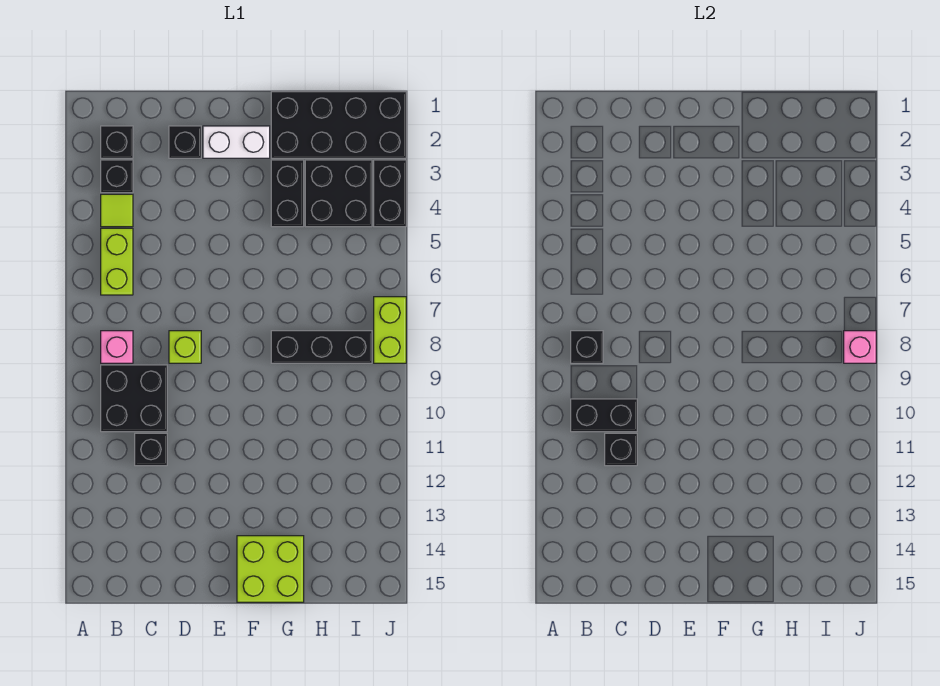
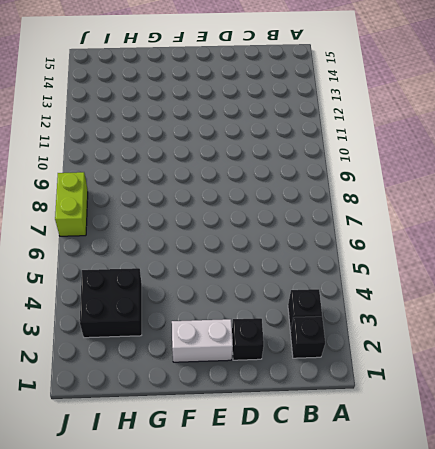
none -> lime 1x1 tile [101,194,133,227]
none -> lime 1x2 brick [101,228,133,295]
none -> pink 1x1 brick [101,331,133,363]

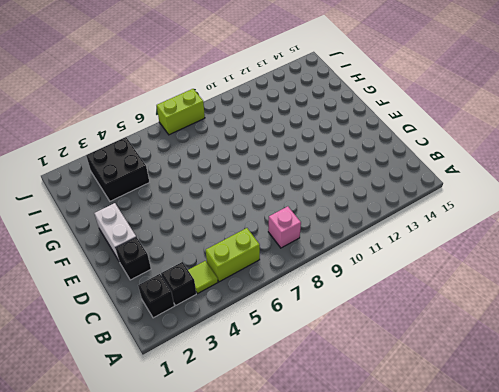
none -> black 2x2 brick [101,365,167,432]
none -> black 1x1 brick [135,433,167,466]
none -> lime 1x1 brick [169,331,201,363]

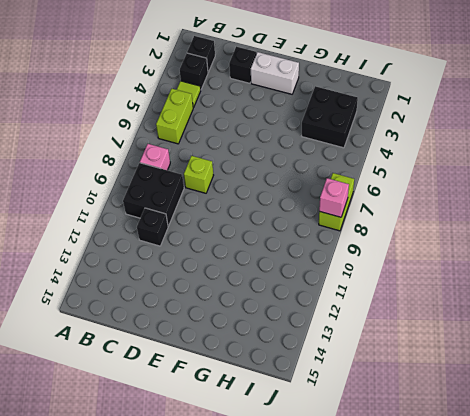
none -> lime 2x2 brick [237,536,304,602]
none -> black 2x4 brick [271,92,406,158]
none -> black 1x2 brick [271,160,304,227]

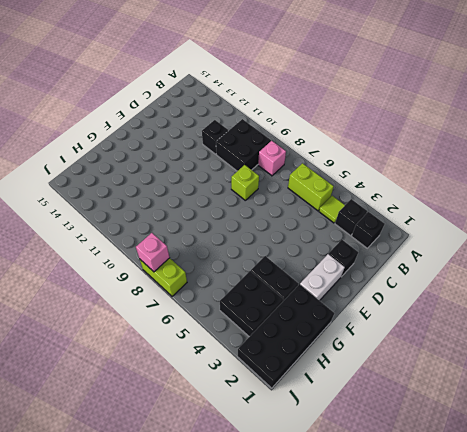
none -> lime 2x2 brick [237,536,304,602]
none -> black 1x3 brick [271,331,372,363]
none -> black 1x2 brick [374,160,406,227]

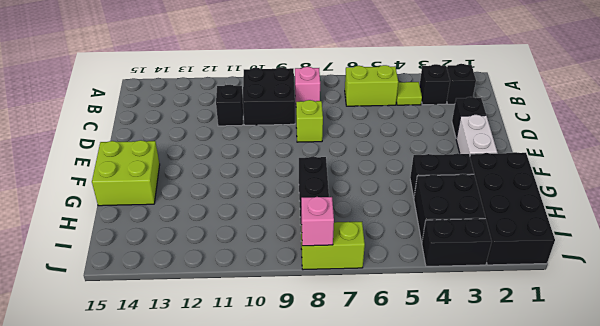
none -> black 1x1 brick [571,331,603,363]
none -> black 1x2 brick [571,399,637,432]
none -> black 1x1 brick [605,433,637,466]

